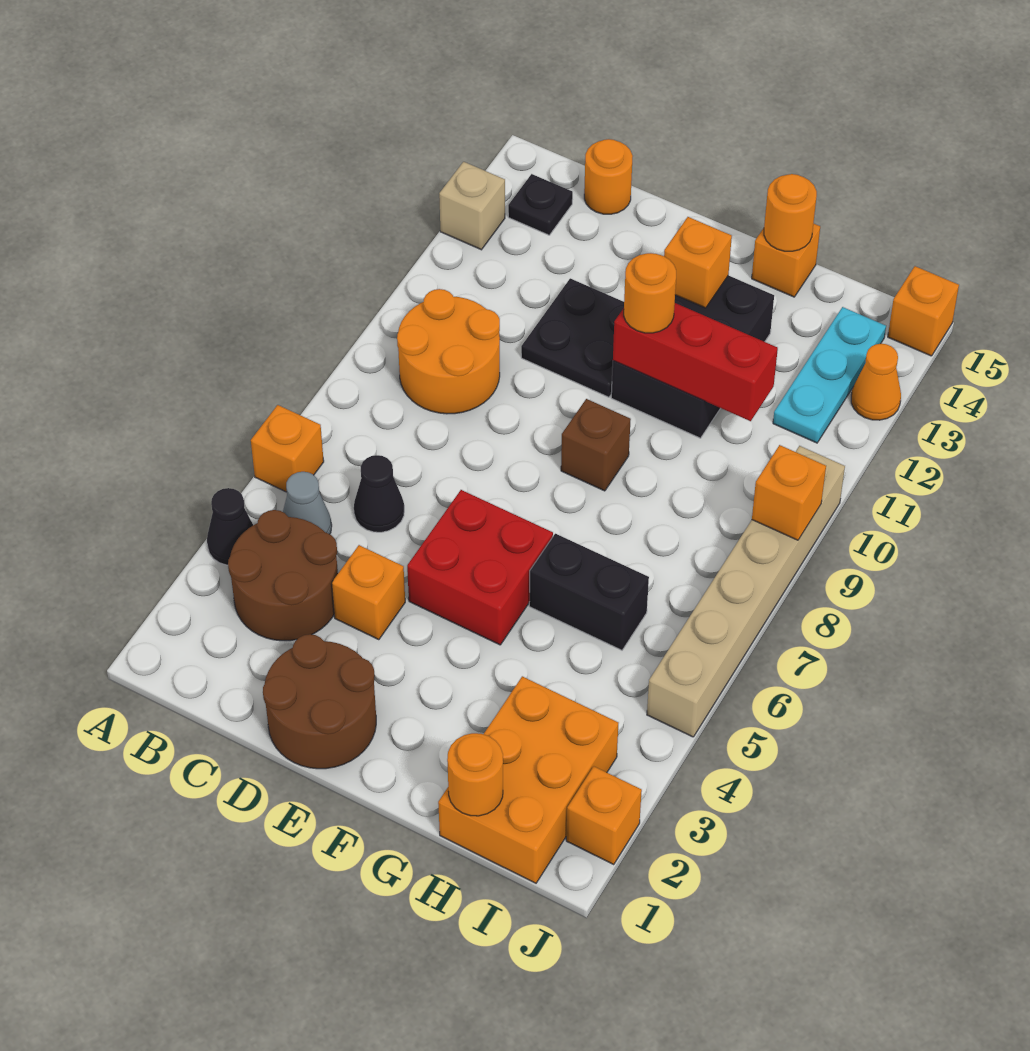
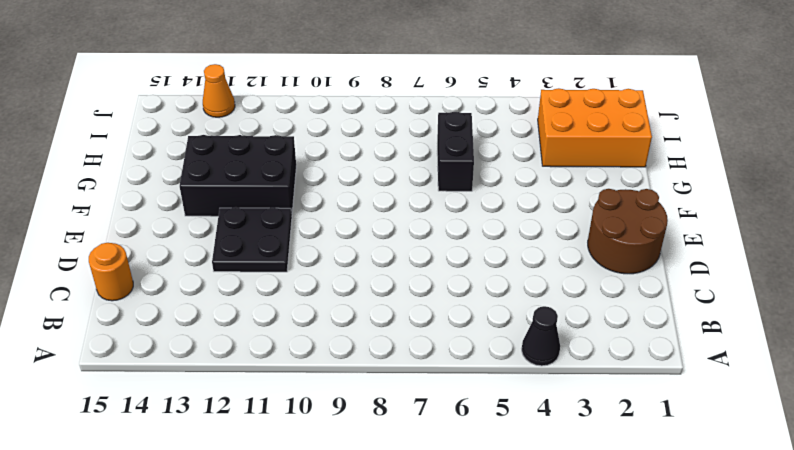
none -> orange 1x1 brick [251,405,324,492]
none -> tan 1x1 brick [439,162,505,250]
none -> brown 2x2 round brick [228,510,338,641]

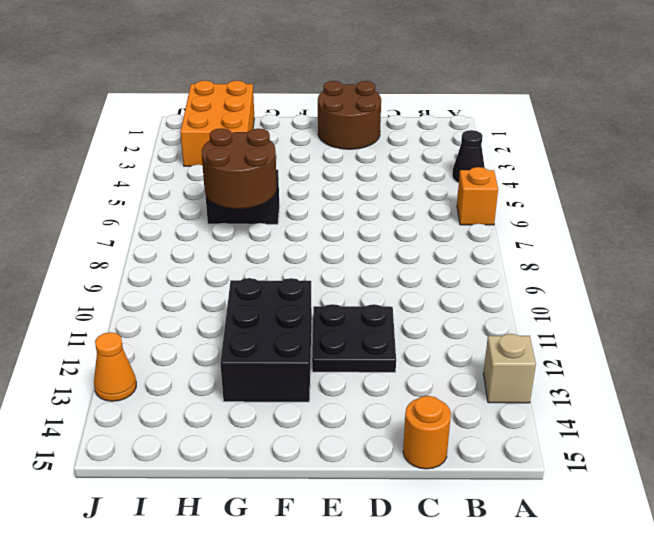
brown 2x2 round brick [202,128,277,209] -> brown 2x2 round brick moved to [228,510,338,641]
none -> grey 1x1 cone [283,472,332,534]
none -> orange 2x2 round brick [397,289,500,414]
none -> black 1x1 plate [508,174,573,235]

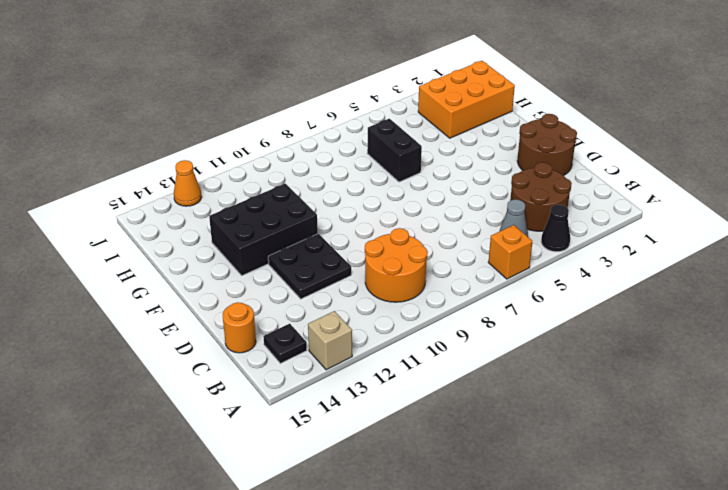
none -> black 1x1 cone [354,455,404,532]
none -> orange 1x1 brick [332,545,405,640]
none -> red 2x2 brick [407,490,553,645]

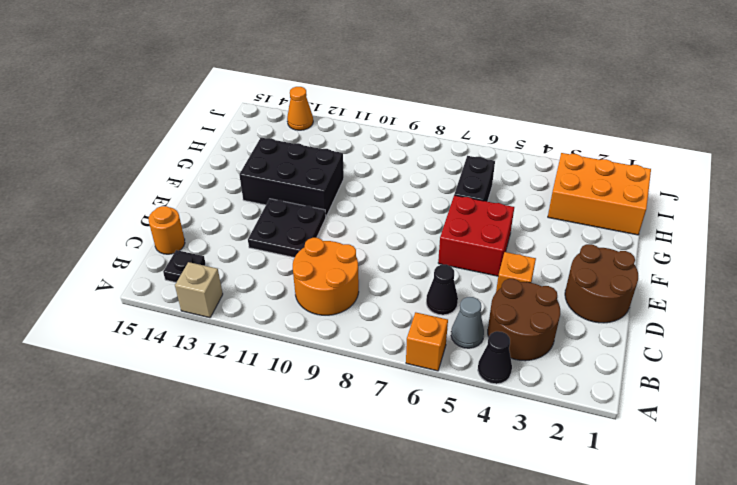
none -> brown 1x1 brick [561,399,631,491]
none -> orange 1x1 brick [752,224,820,297]
none -> cyan 1x3 plate [773,307,886,443]

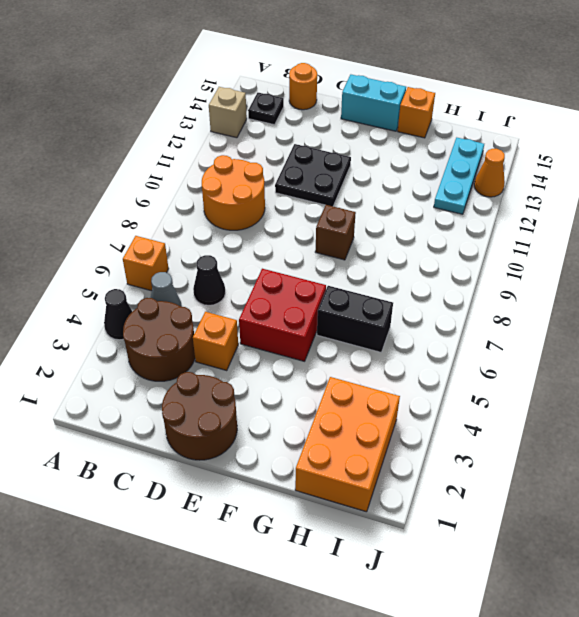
cyan 1x2 brick [341,75,406,131] -> none
none -> black 2x3 brick [611,275,774,438]
none -> orange 1x1 brick [566,767,642,864]
none -> tan 1x6 brick [647,446,845,737]

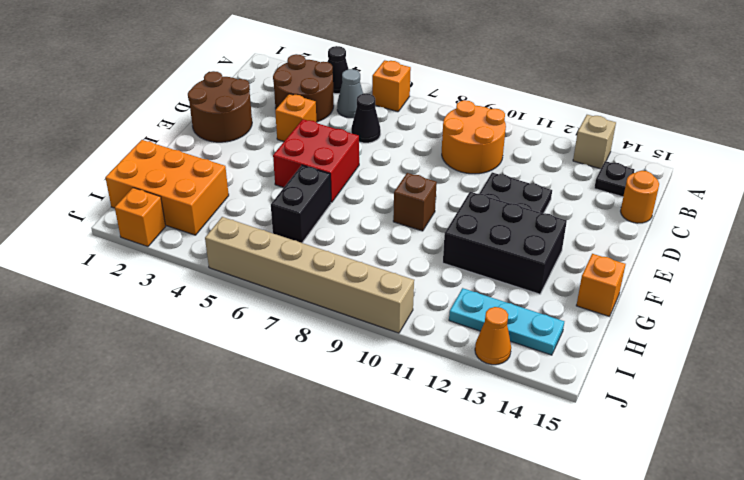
none -> orange 1x1 brick [888,266,959,356]
none -> red 1x3 brick [613,303,778,421]
none -> orange 1x1 brick [664,217,732,308]

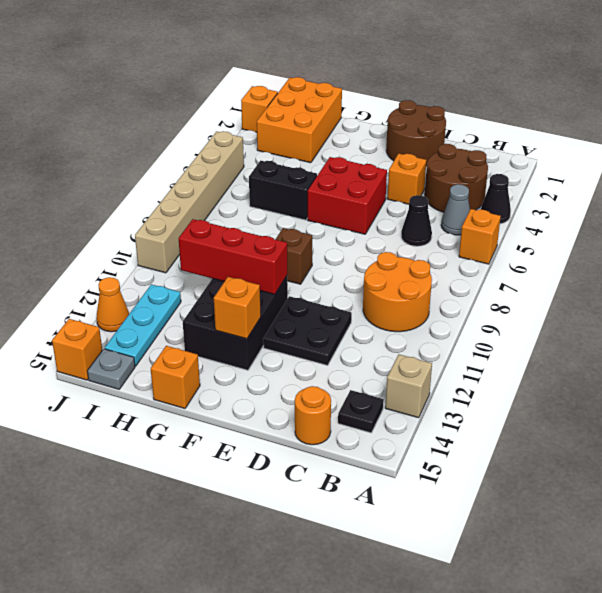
grey 1x1 plate [87,349,135,389] -> none
none -> orange 1x1 round brick [764,174,817,251]
none -> orange 1x1 round brick [447,733,503,816]
none -> orange 1x1 brick [752,445,826,540]

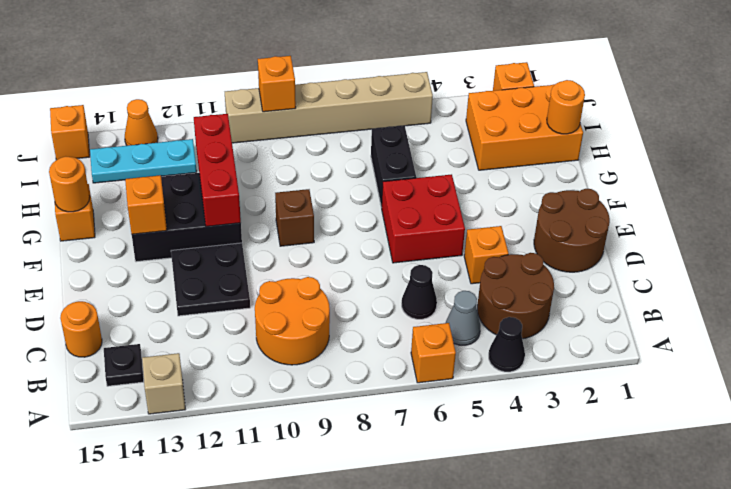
none -> orange 1x1 round brick [624,253,676,333]

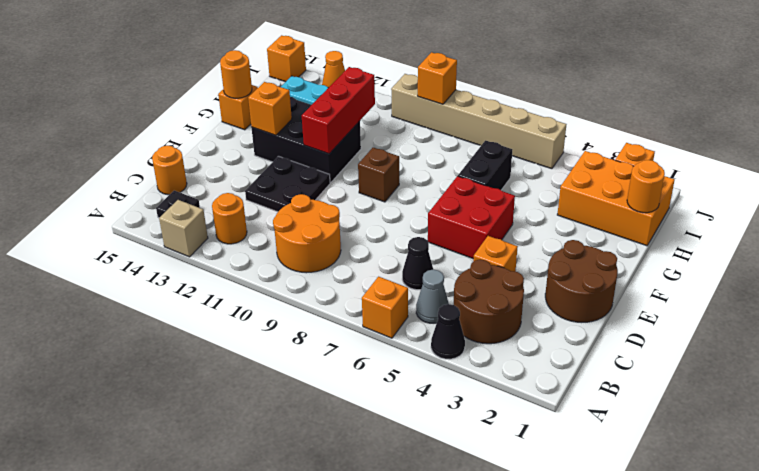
orange 1x1 round brick [212,193,247,244] -> orange 1x1 round brick moved to [624,253,676,333]

